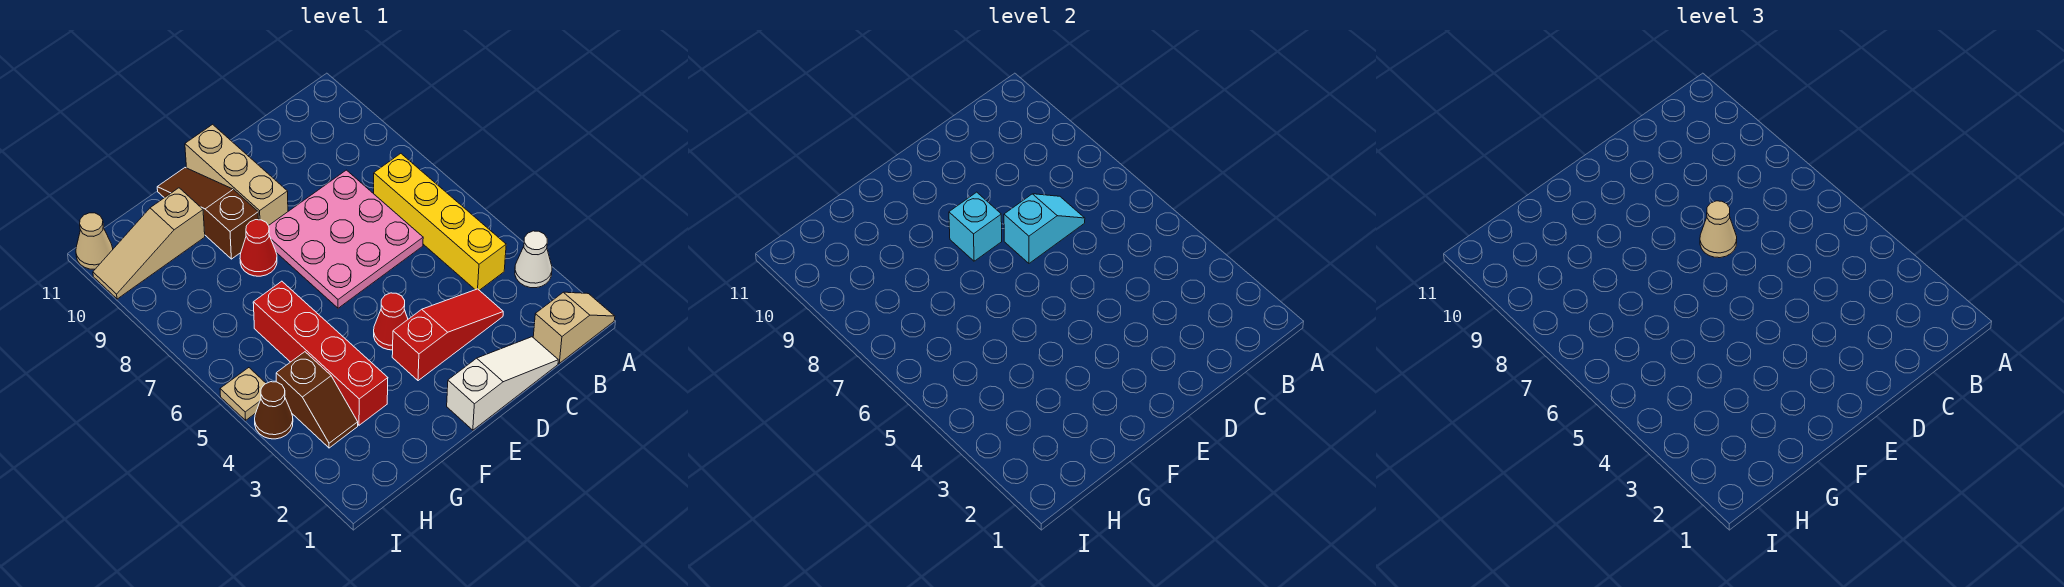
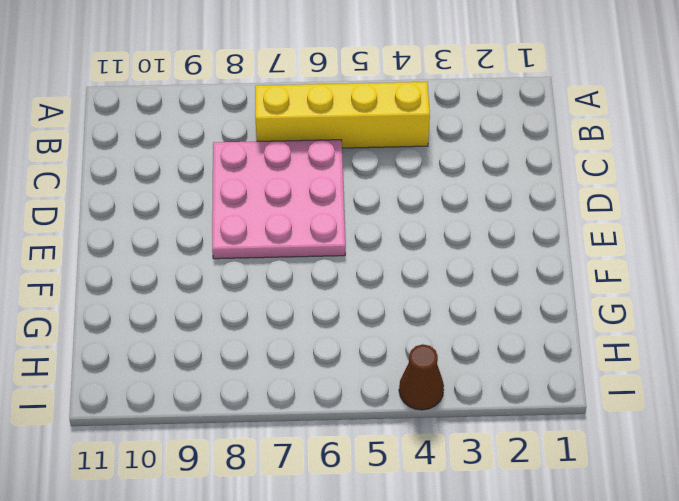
none -> tan 1x2 slope [533,292,615,363]
none -> white 1x1 cone [515,231,552,288]
none -> white 1x3 slope [447,337,558,430]

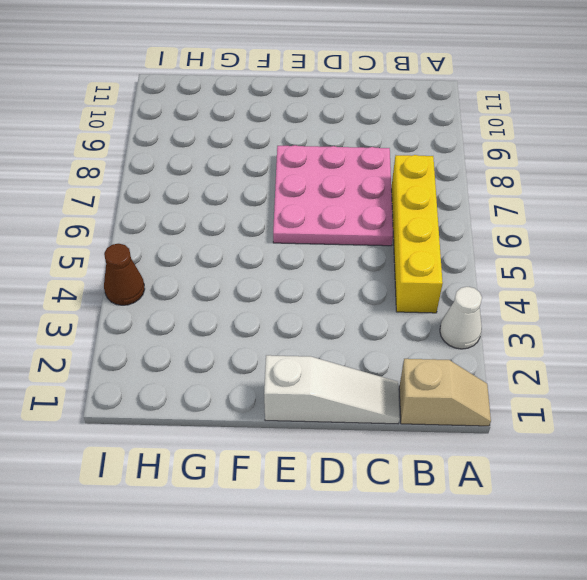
none -> red 1x3 slope [392,289,503,381]
none -> red 1x1 cone [374,293,408,350]
none -> tan 1x3 brick [185,124,288,226]

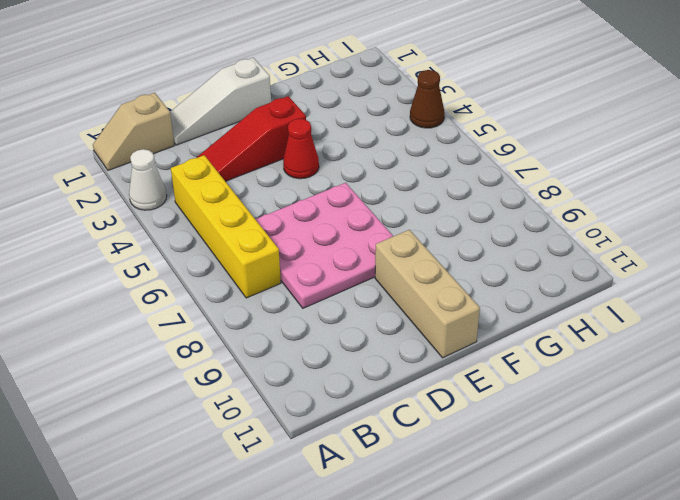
none -> red 1x1 cone [240,220,277,276]
none -> brown 1x3 slope [157,168,259,259]
none -> red 1x4 brick [253,281,388,425]

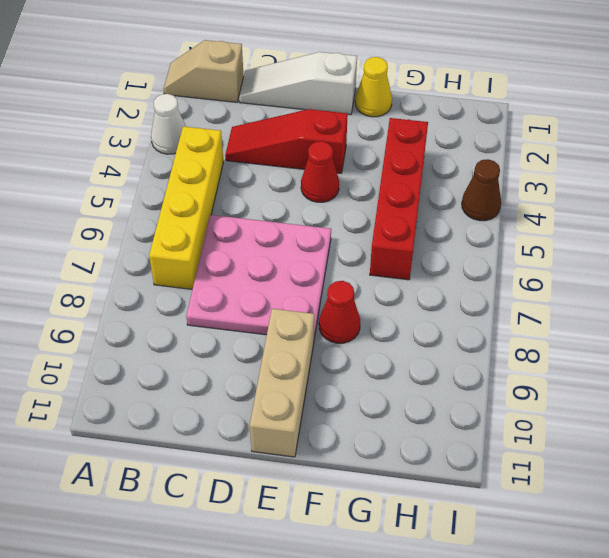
yellow 1x1 cone [355,57,392,117] -> none
none -> brown 1x3 slope [157,168,259,259]
none -> tan 1x3 slope [93,188,205,299]
none -> brown 1x2 slope [276,352,358,448]

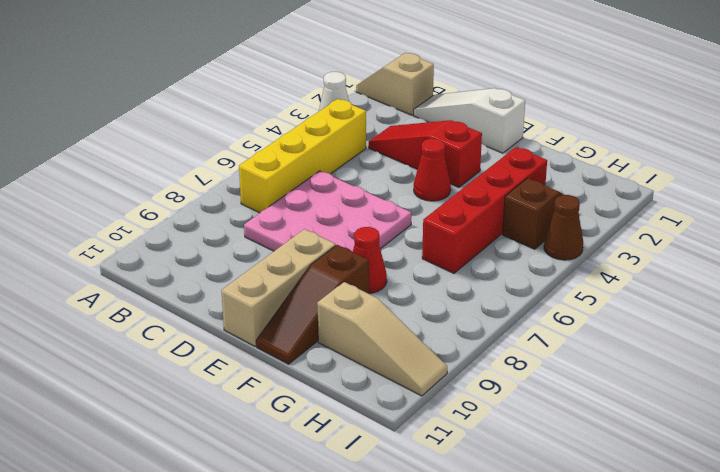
none -> tan 1x1 plate [220,368,266,420]
none -> tan 1x1 cone [76,213,113,269]
none -> cyan 1x2 slope [1004,194,1085,263]

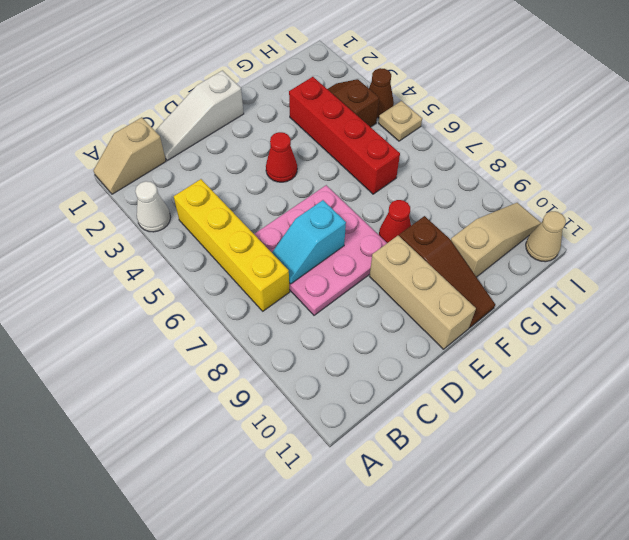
none -> red 1x3 slope [392,289,503,381]
none -> cyan 1x1 brick [949,192,1002,261]
none -> tan 1x1 cone [1700,201,1737,258]

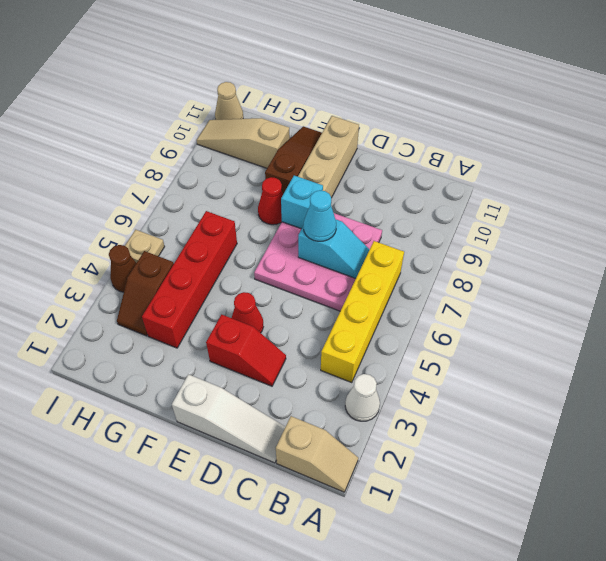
red 1x2 slope [206,315,286,386] -> red 1x3 slope [392,289,503,381]
cyan 1x1 cone [304,190,336,241] -> tan 1x1 cone [1700,201,1737,258]

